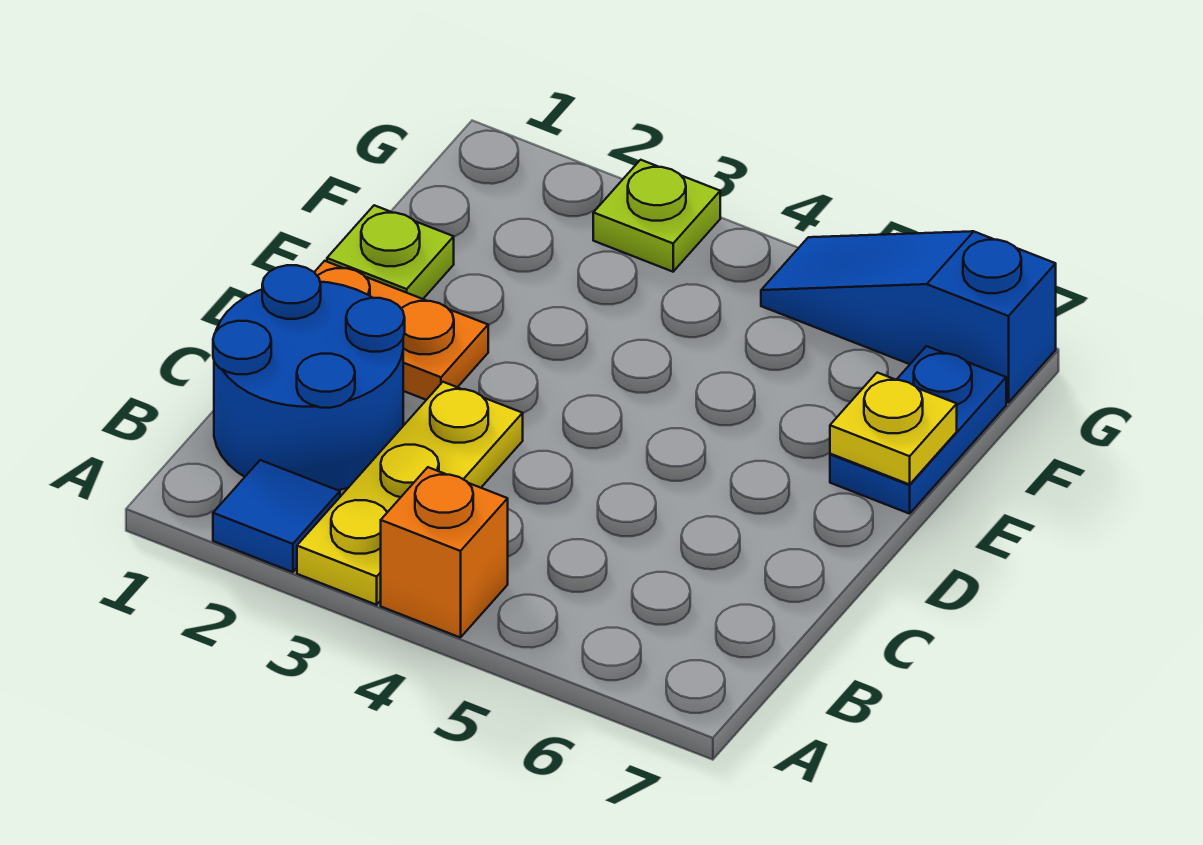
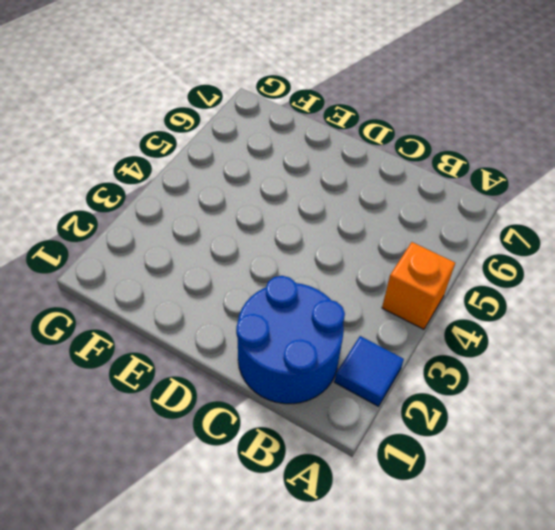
none -> yellow 1x3 plate [297,382,523,605]
none -> orange 1x2 plate [314,261,488,400]

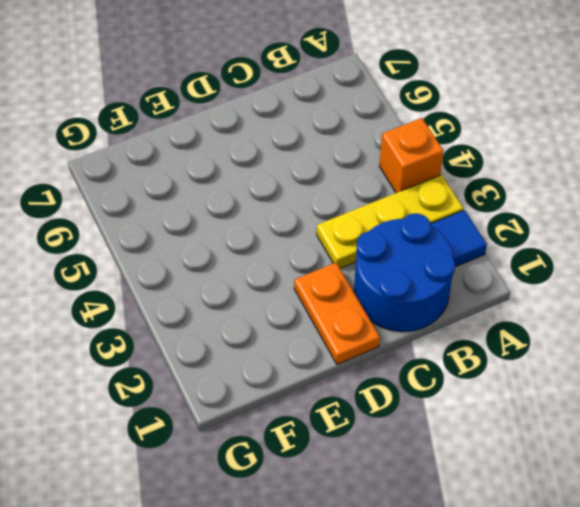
none -> lime 1x1 plate [327,205,454,299]
none -> blue 1x2 plate [830,346,1006,514]

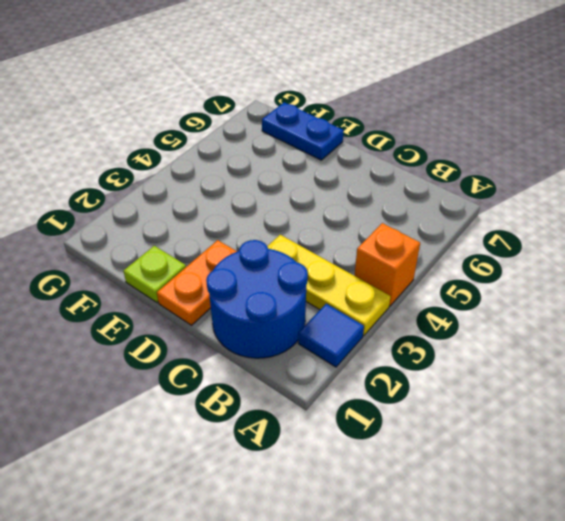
none -> lime 1x1 plate [593,160,720,272]
none -> blue 1x3 slope [761,231,1056,403]

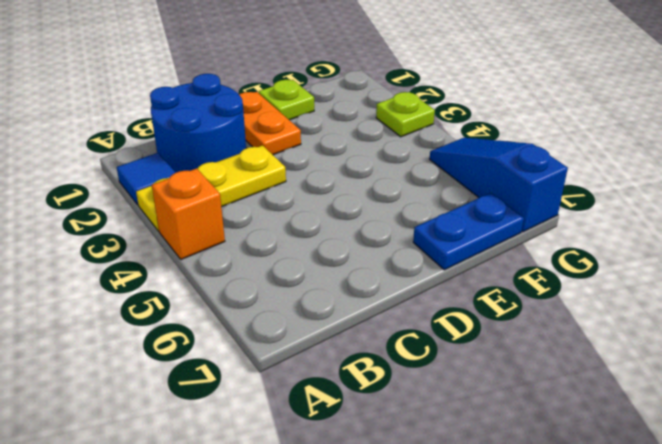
none -> yellow 1x1 plate [830,373,957,484]

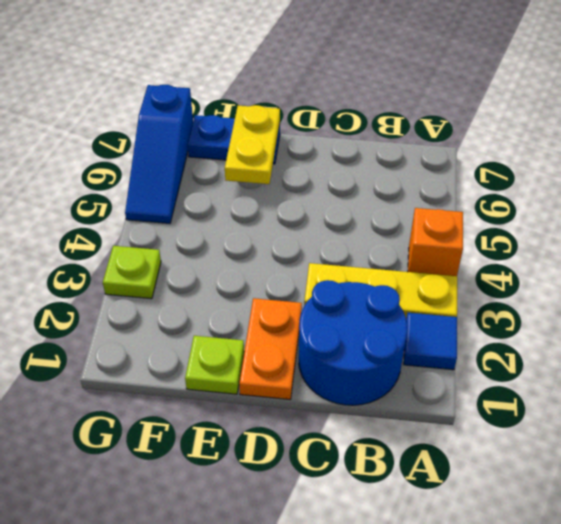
yellow 1x2 plate [225,105,280,184] -> yellow 1x1 plate [830,373,957,484]

